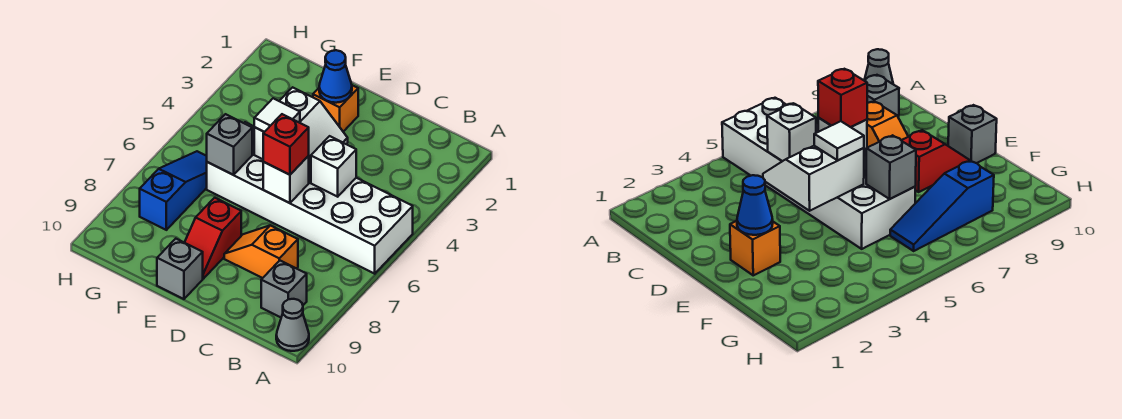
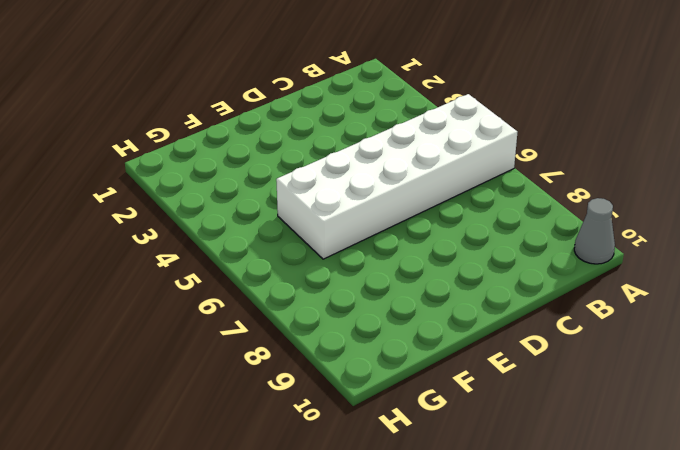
none -> grey 1x1 brick [261,261,307,317]
none -> orange 1x2 slope [224,225,298,278]
none -> orange 1x1 brick [313,85,358,132]

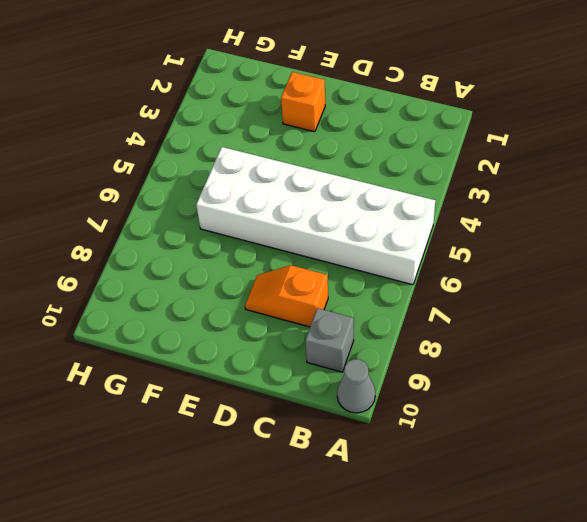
none -> red 1x2 slope [184,198,241,279]
none -> grey 1x1 brick [157,239,203,299]
none -> blue 1x3 slope [140,151,207,230]

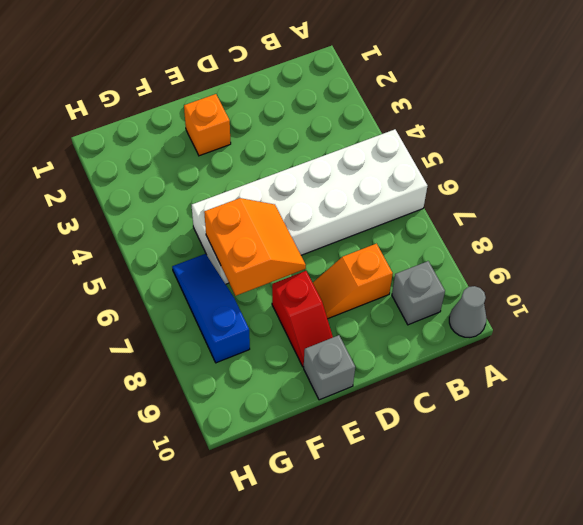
orange 2x2 slope [204,198,306,296] -> grey 1x1 brick [207,114,252,175]
none -> white 1x1 brick [311,136,356,197]
none -> white 2x2 slope [254,87,348,183]
none -> white 1x1 brick [263,156,309,203]

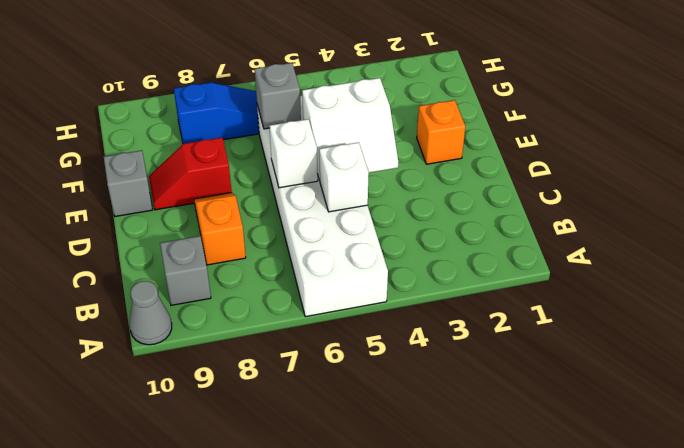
none -> blue 1x1 cone [319,50,352,103]
none -> red 1x1 brick [263,114,309,175]
none -> white 1x1 tile [254,98,300,132]

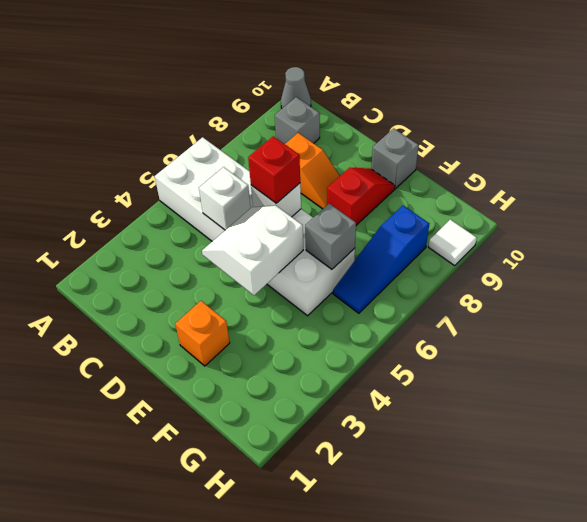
white 1x1 tile [429,219,477,266] -> white 1x1 tile moved to [254,98,300,132]
none -> blue 1x1 cone [319,50,352,103]

